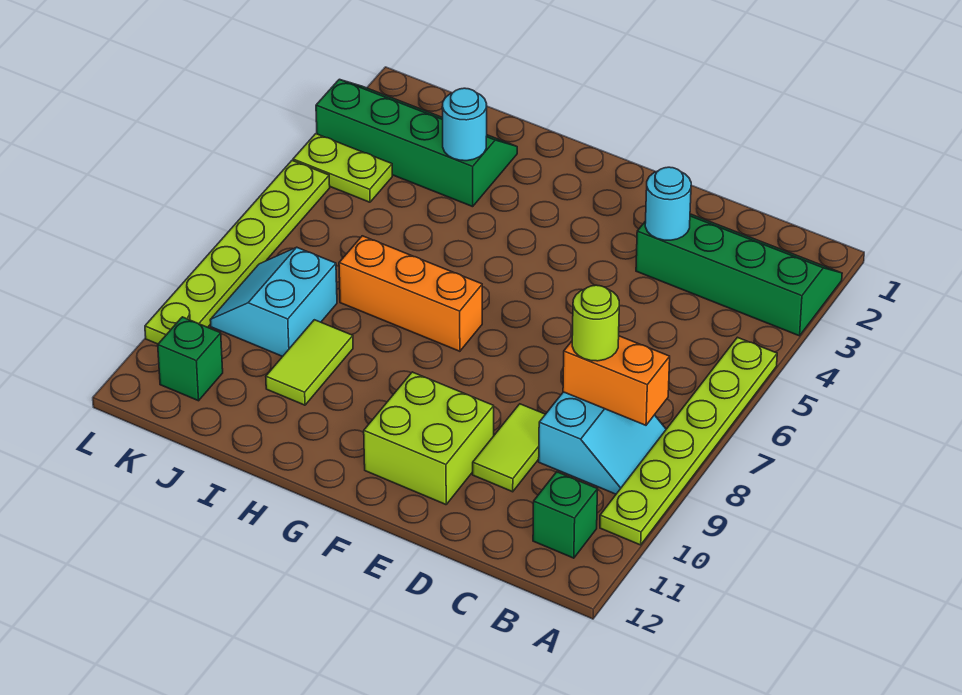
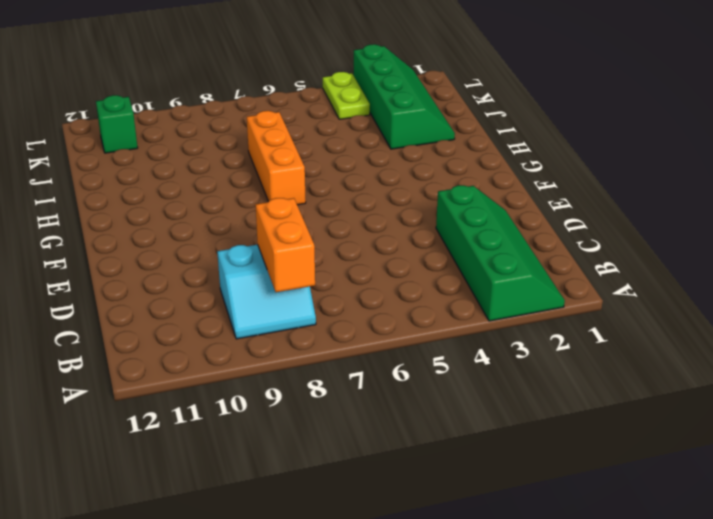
none -> lime 1x6 plate [600,337,777,545]
none -> green 1x1 brick [533,472,598,558]
none -> lime 1x2 tile [473,404,545,492]

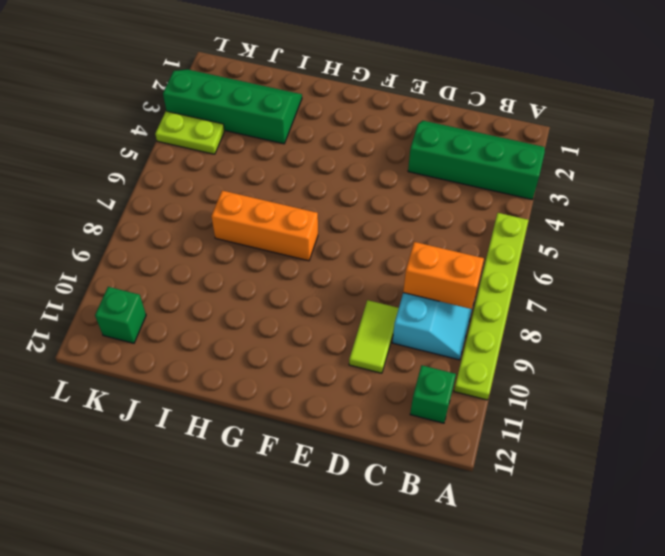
none -> lime 2x2 brick [364,372,494,505]
none -> lime 1x2 tile [266,320,353,405]
none -> cyan 2x2 slope [210,247,337,357]

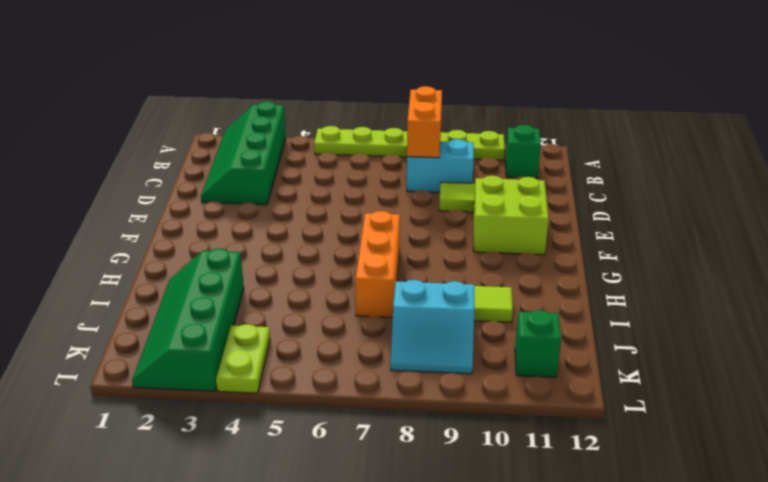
none -> lime 1x6 plate [145,161,330,344]
none -> cyan 1x1 round brick [645,167,691,240]
none -> cyan 1x1 round brick [442,88,487,161]

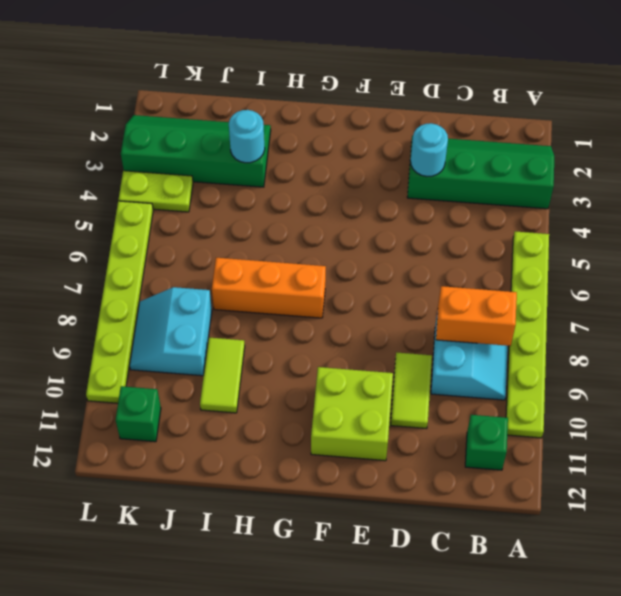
none -> lime 1x1 round brick [572,285,619,361]

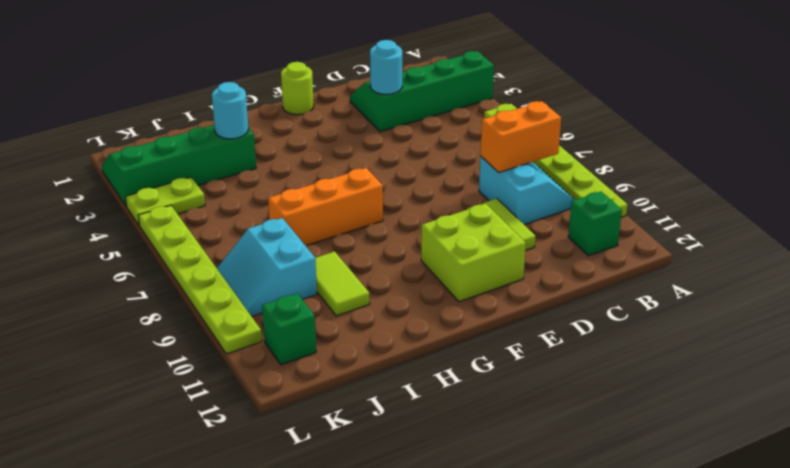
lime 1x1 round brick [281,62,314,115] -> lime 1x1 round brick moved to [572,285,619,361]

